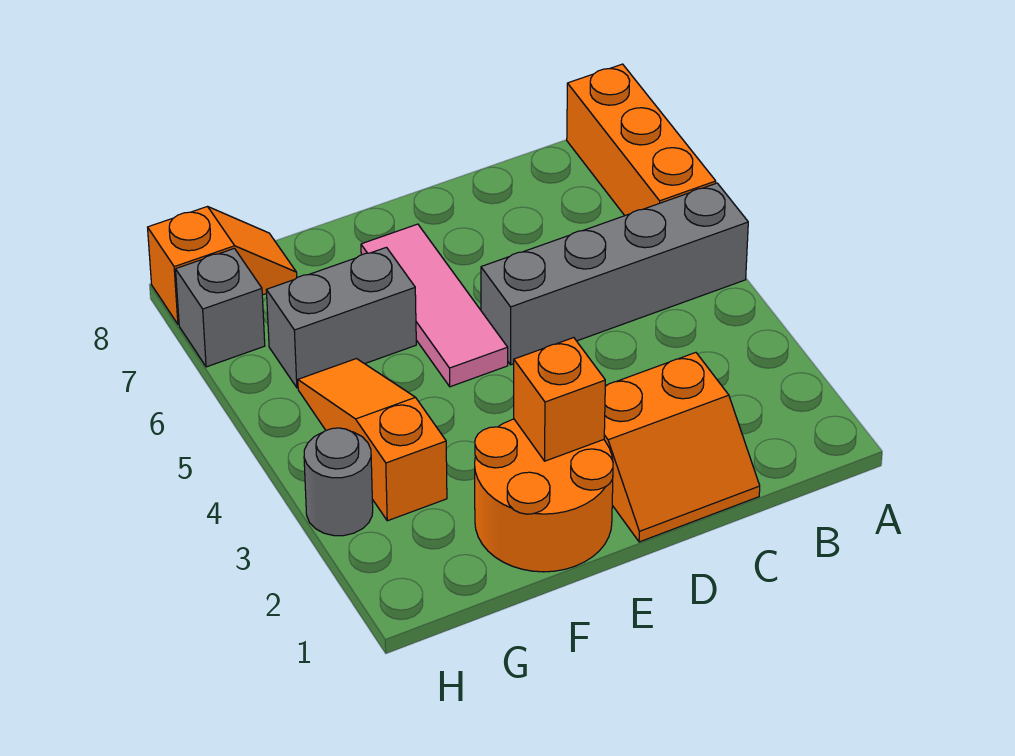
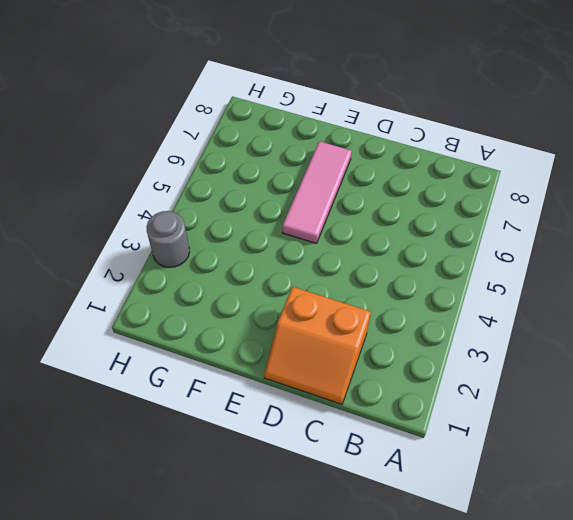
none -> grey 1x4 brick [481,183,748,365]
none -> orange 1x3 brick [567,64,716,215]

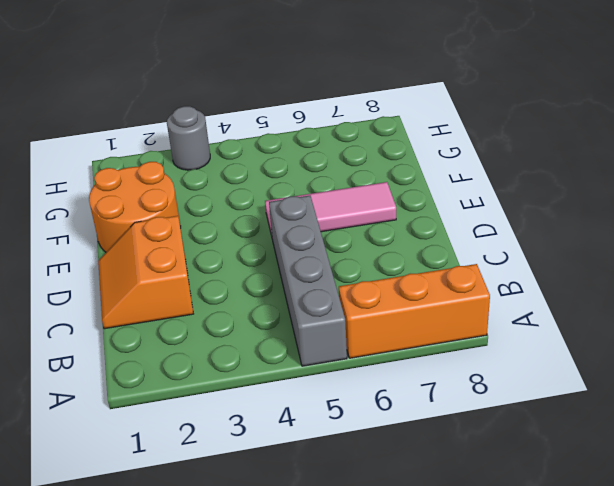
none -> grey 1x2 brick [266,247,416,388]
none -> orange 1x3 slope [298,359,447,521]

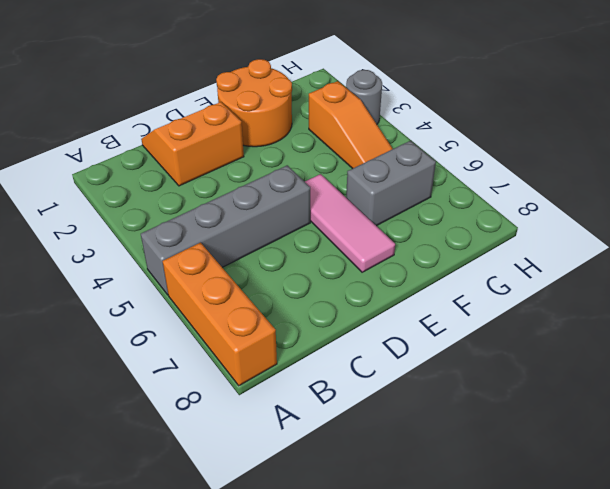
none -> orange 1x2 slope [148,207,297,324]
none -> grey 1x1 brick [176,248,265,367]

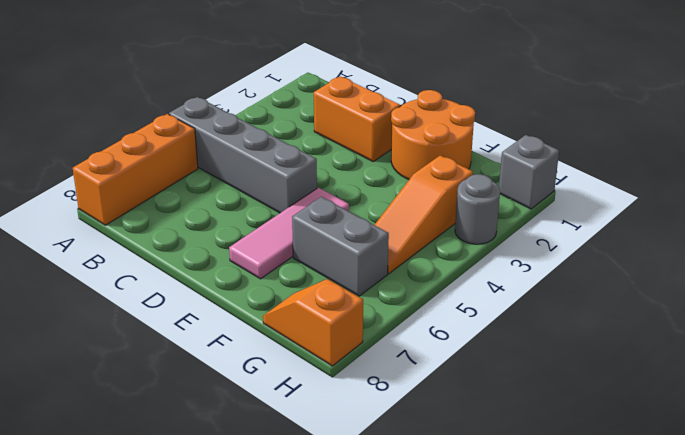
grey 1x1 brick [499,135,559,209] -> grey 1x1 brick moved to [176,248,265,367]
none -> orange 1x1 brick [514,338,605,461]

